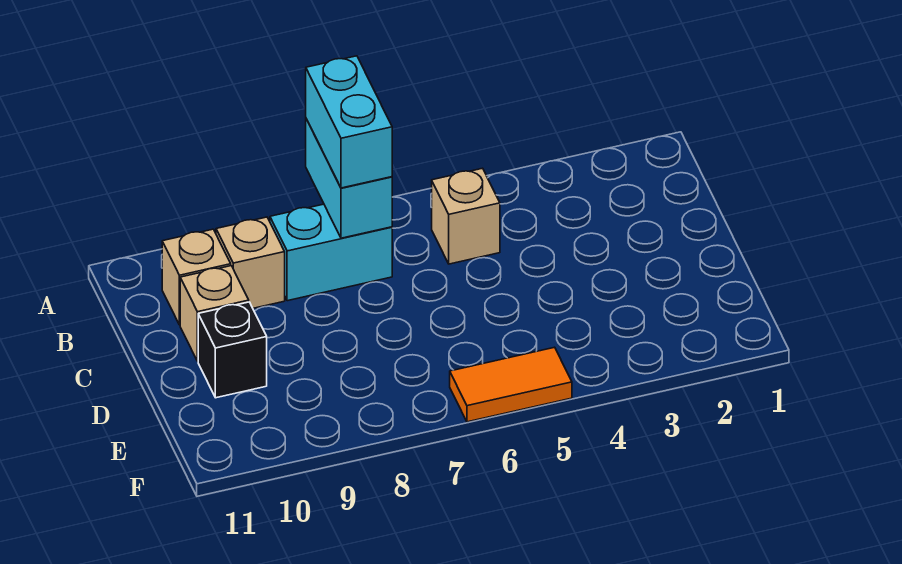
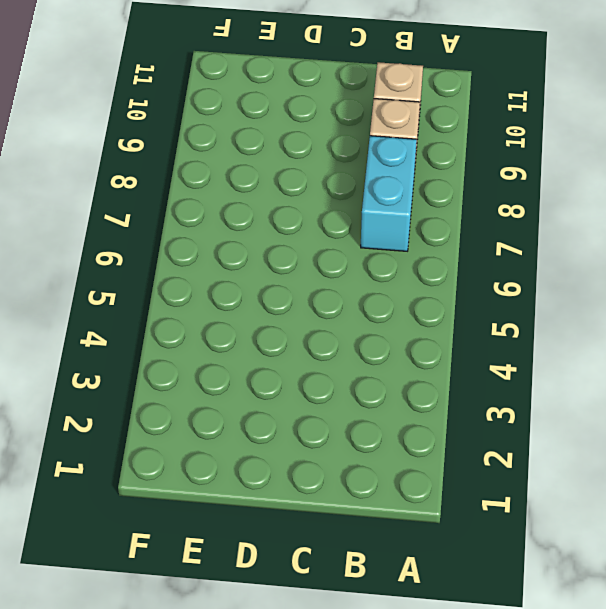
none -> tan 1x1 brick [432,168,500,264]
none -> tan 1x1 brick [180,266,249,361]

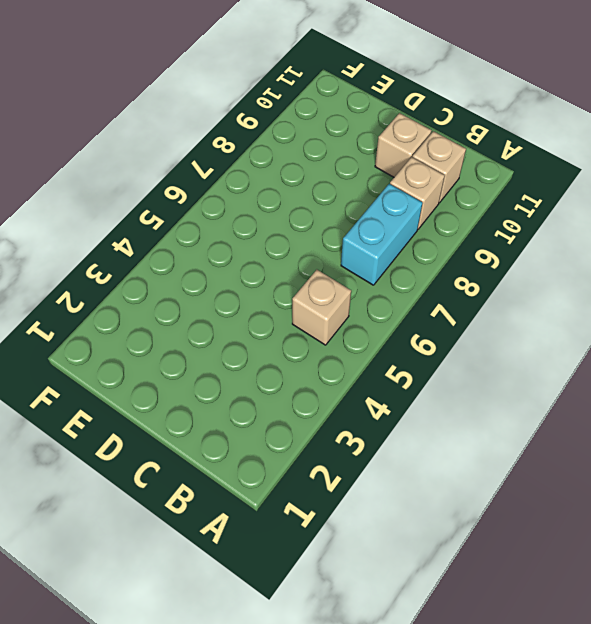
none -> black 1x1 brick [198,302,267,398]
none -> orange 1x2 tile [450,347,572,422]

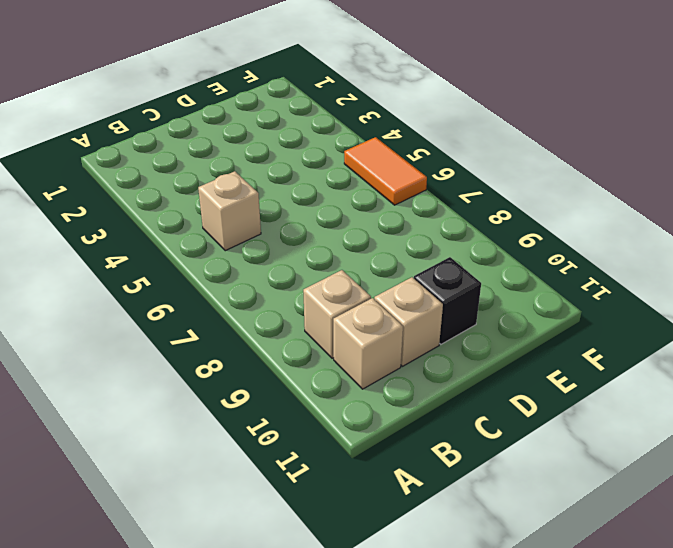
none -> cyan 1x2 brick [270,204,392,301]
none -> cyan 1x2 brick [306,119,392,238]

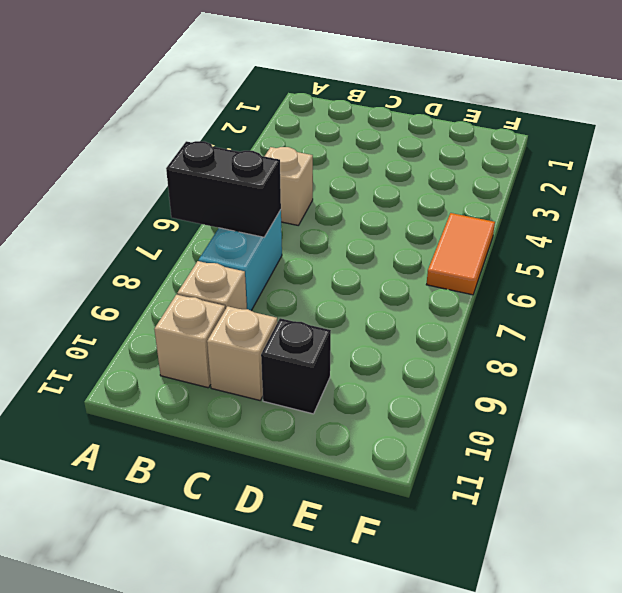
black 1x2 brick [166,141,281,237] -> cyan 1x2 brick [306,119,392,238]
none -> cyan 1x2 brick [306,56,392,188]

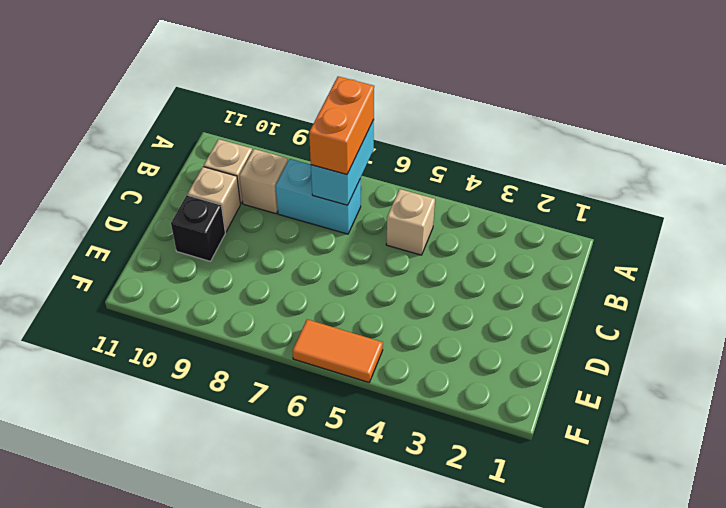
orange 1x2 brick [309,76,374,175] -> cyan 1x2 brick [306,56,392,188]

